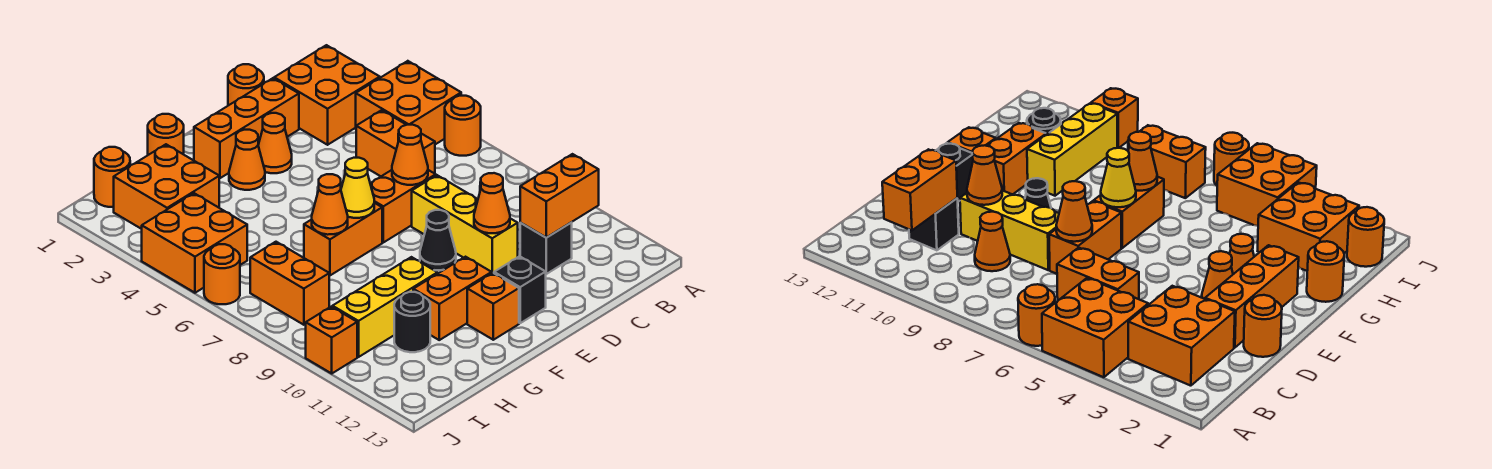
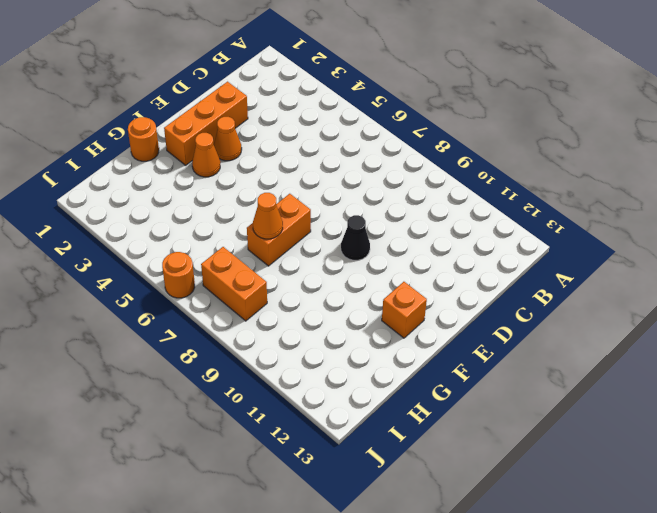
none -> orange 2x2 brick [356,61,461,144]
none -> orange 1x1 round brick [445,96,481,156]
none -> orange 2x2 brick [274,45,380,145]
none -> orange 1x2 brick [356,110,435,176]

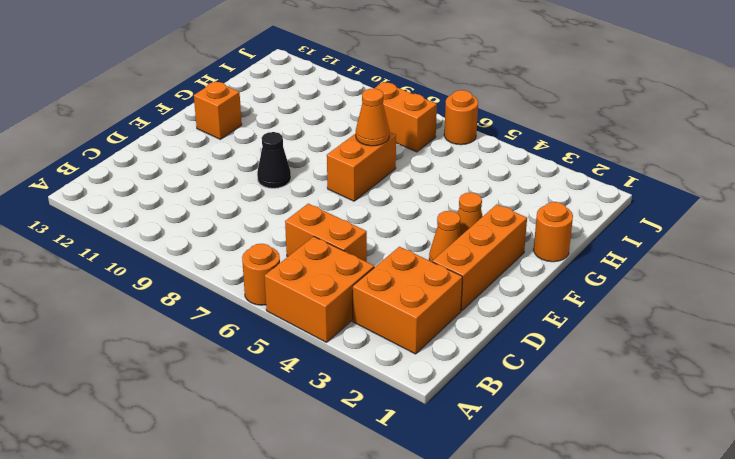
none -> orange 1x1 cone [975,212,1010,271]
none -> black 1x1 brick [520,223,572,274]
none -> orange 1x1 round brick [228,64,264,106]
none -> orange 1x2 brick [370,170,436,242]

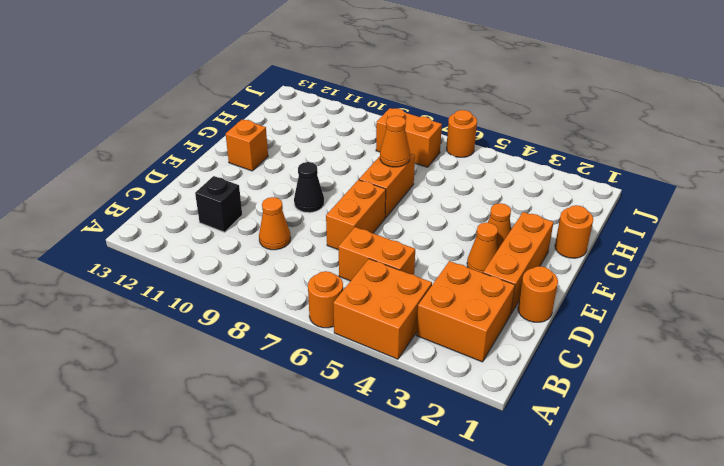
none -> yellow 1x3 brick [412,175,518,273]
none -> black 1x1 brick [494,256,546,323]
none -> orange 1x2 brick [413,257,492,340]
none -> yellow 1x3 brick [333,257,437,357]

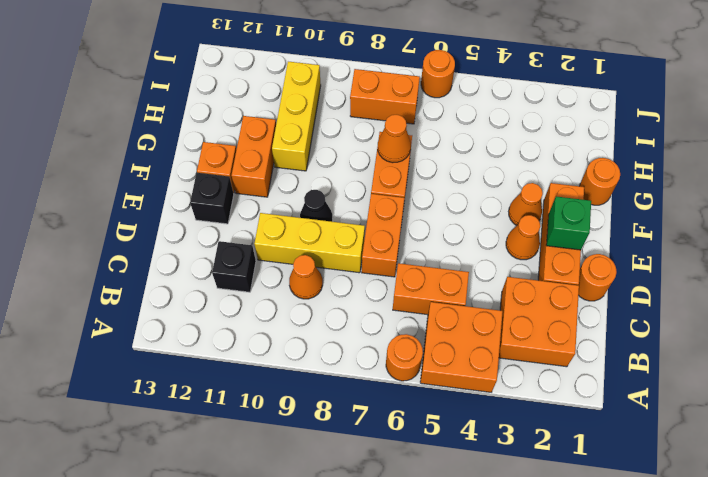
green 1x1 brick [546,196,591,250] -> none
none -> orange 2x2 brick [114,144,219,229]
none -> black 1x1 round brick [394,292,430,352]
none -> orange 1x1 round brick [94,147,130,207]
none -> orange 2x2 brick [142,193,247,293]

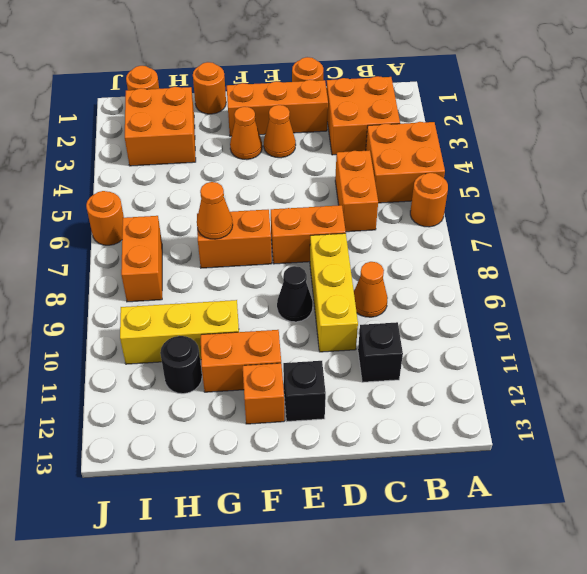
none -> orange 2x2 brick [142,193,247,293]
none -> orange 1x1 brick [306,307,357,373]
none -> orange 1x2 brick [520,154,599,238]
none -> orange 1x1 cone [392,125,428,185]

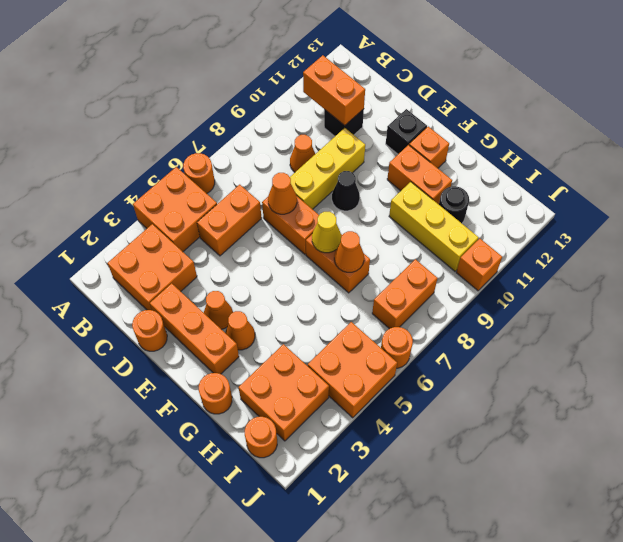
none -> orange 1x1 cone [474,173,510,233]

